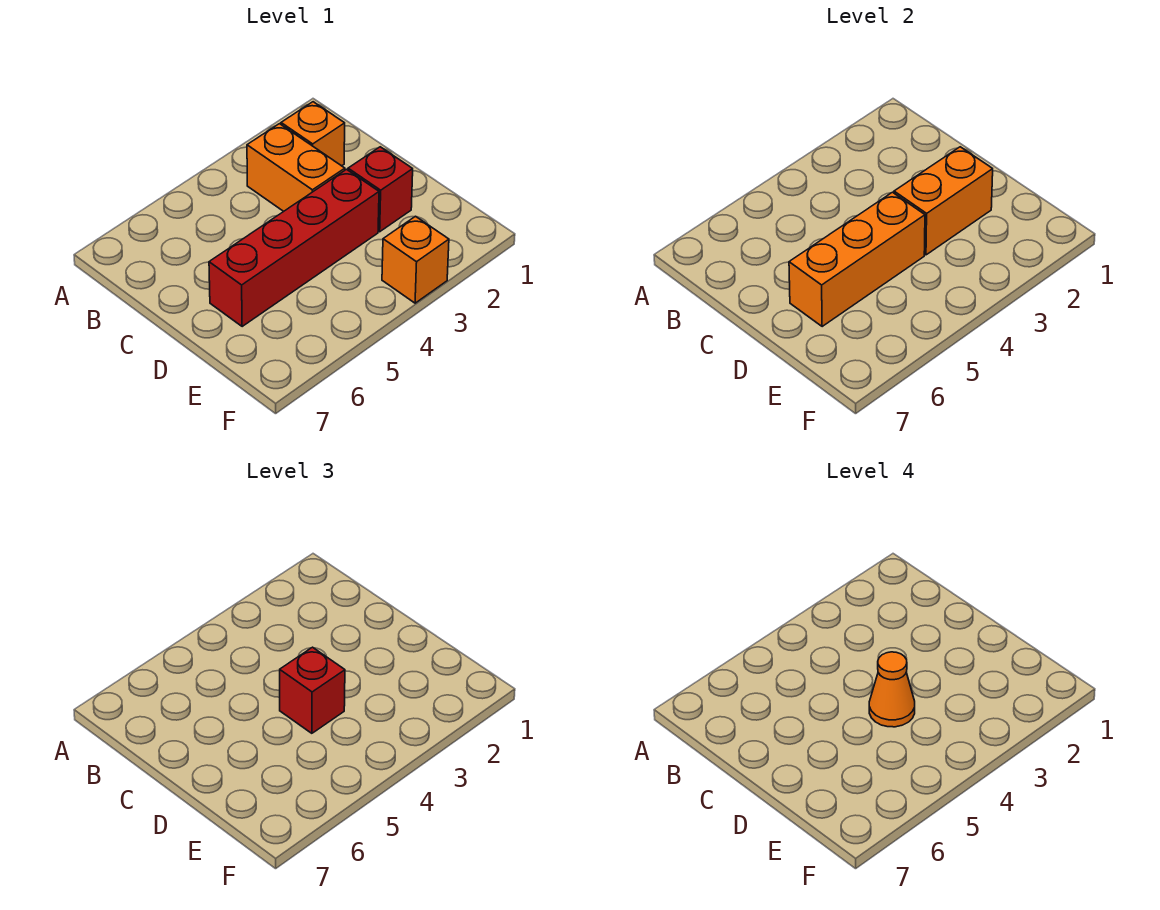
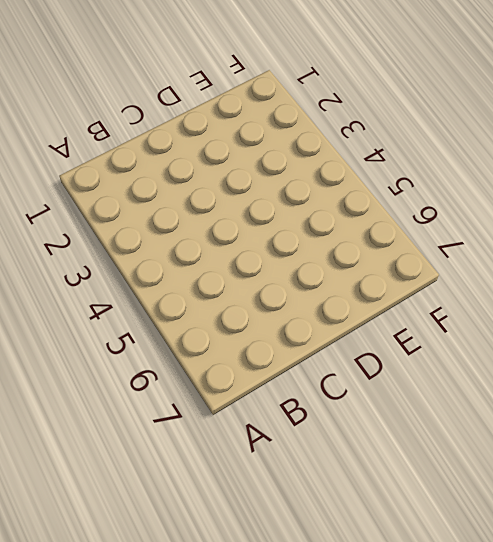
none -> orange 1x1 brick [281,102,345,166]
none -> orange 1x2 brick [247,124,345,211]

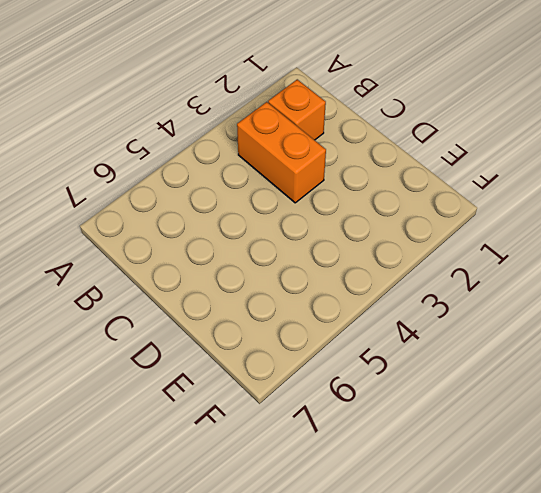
none -> red 1x1 brick [348,147,413,232]
none -> red 1x4 brick [209,169,379,326]

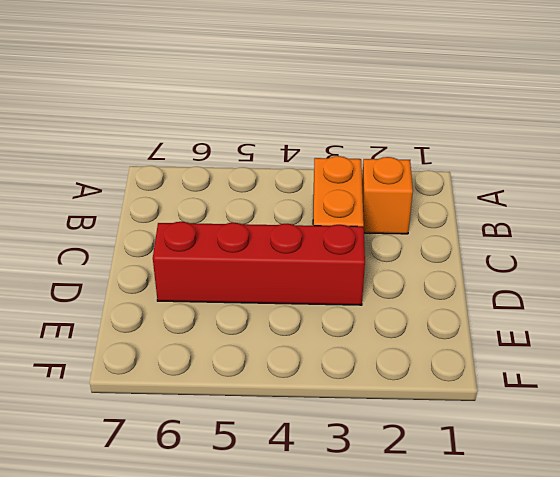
none -> red 1x1 brick [348,147,413,232]
none -> orange 1x1 brick [382,216,449,303]

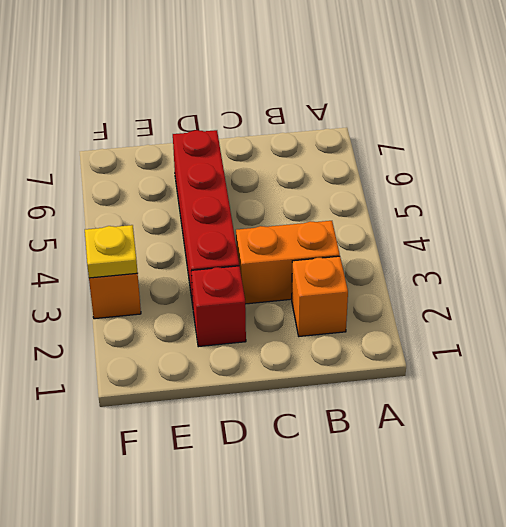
yellow 1x1 plate [85,225,138,278] -> none
none -> orange 1x2 brick [894,147,993,255]
none -> orange 1x3 brick [789,192,925,326]

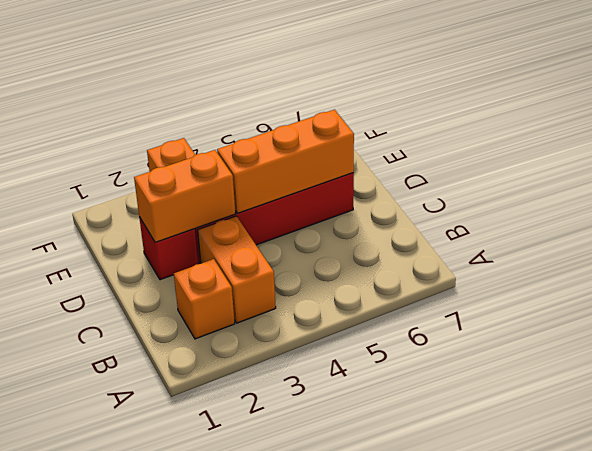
none -> red 1x1 brick [280,647,345,733]
none -> orange 1x1 cone [869,652,915,727]

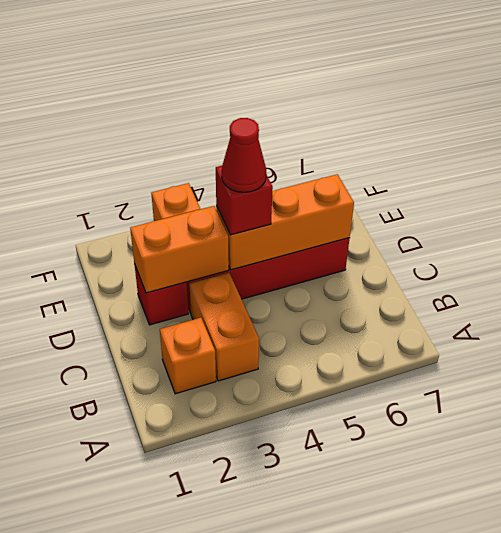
red 1x1 cone [221,118,266,192] -> orange 1x1 cone [869,652,915,727]

